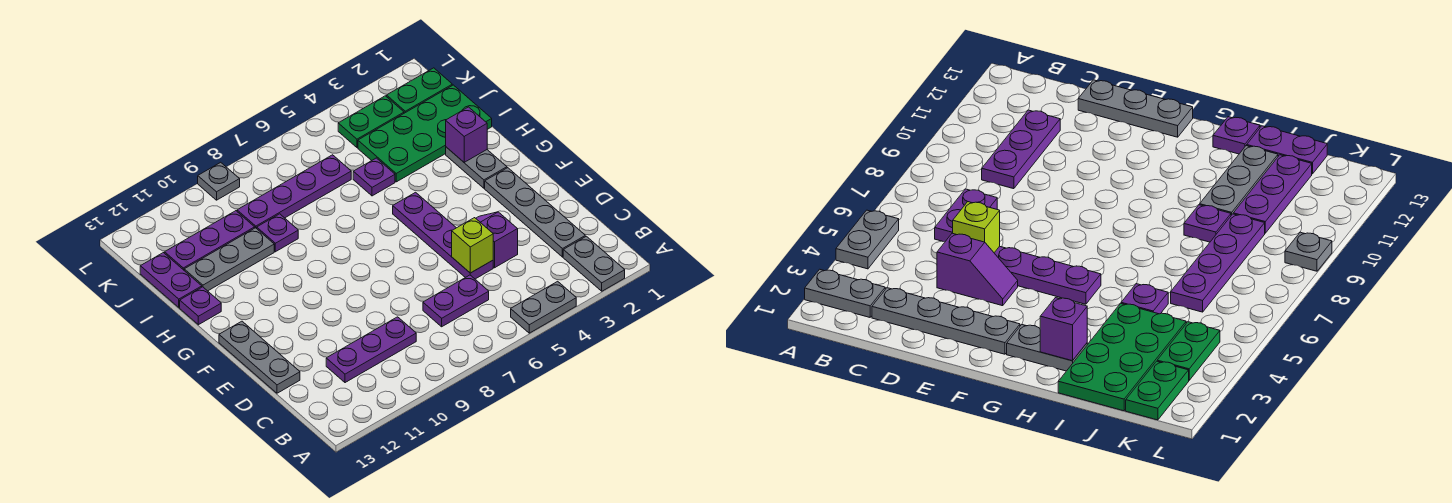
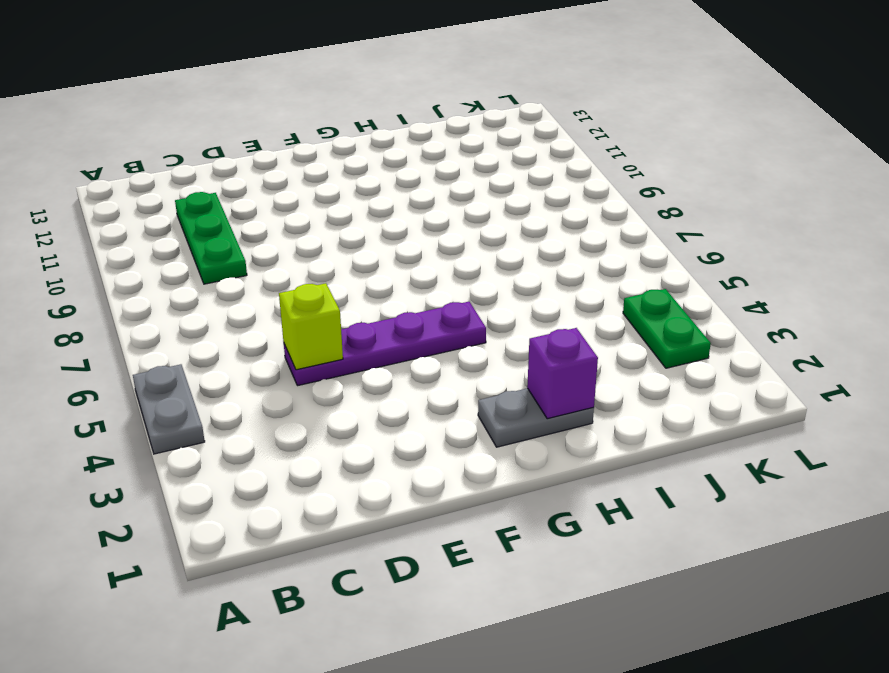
green 1x3 plate [175,192,247,284] -> purple 1x3 plate [326,317,416,383]
none -> grey 1x2 plate [563,236,625,291]
none -> grey 1x4 plate [485,168,585,257]
none -> purple 1x2 plate [423,275,489,327]

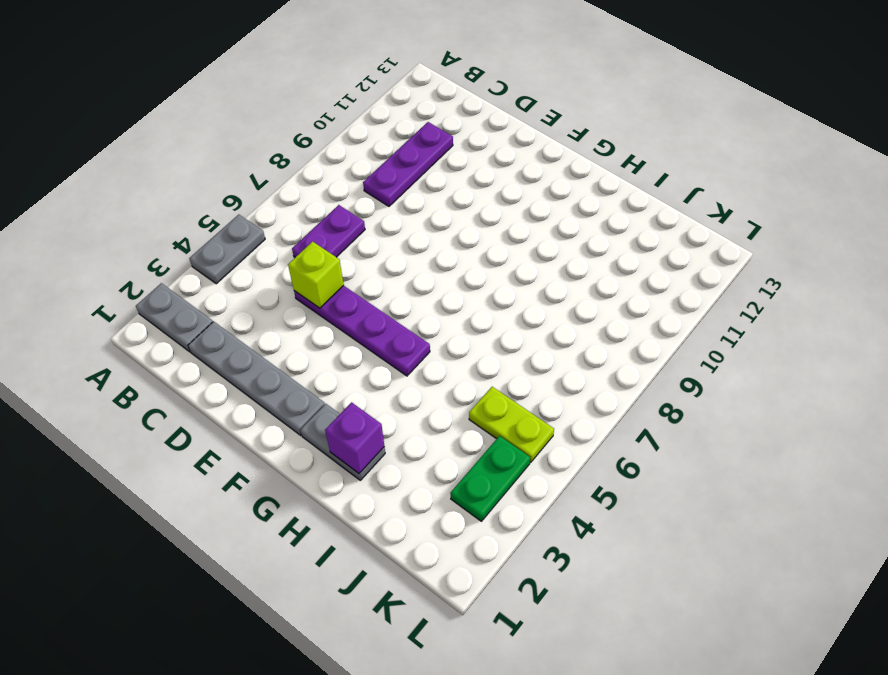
lime 1x2 plate [469,387,554,462] -> none
none -> purple 1x2 slope [476,212,518,268]
none -> grey 1x3 plate [219,321,300,393]
none -> purple 1x1 plate [180,287,221,325]

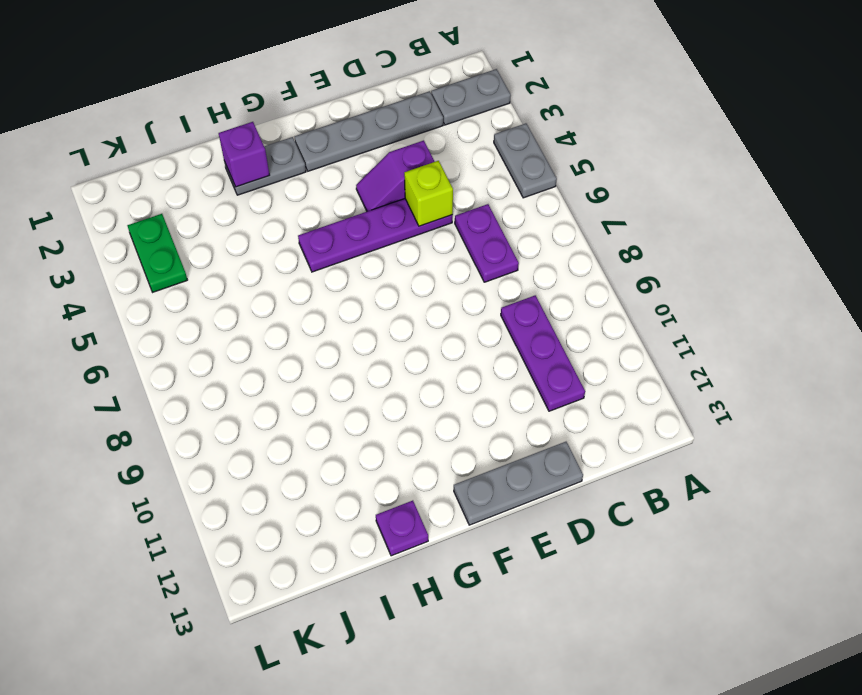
none -> green 2x4 plate [358,85,492,182]
none -> purple 1x1 plate [353,158,395,196]
none -> purple 1x1 plate [257,214,298,252]

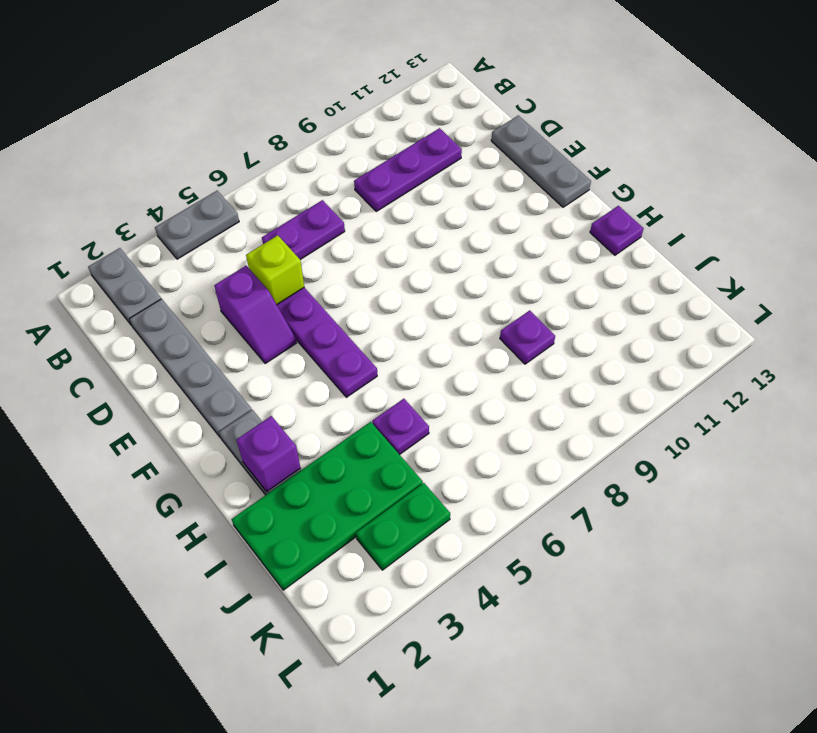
none -> grey 1x3 plate [184,228,274,291]
none -> purple 1x2 plate [140,253,202,307]
none -> purple 1x4 plate [237,155,351,228]

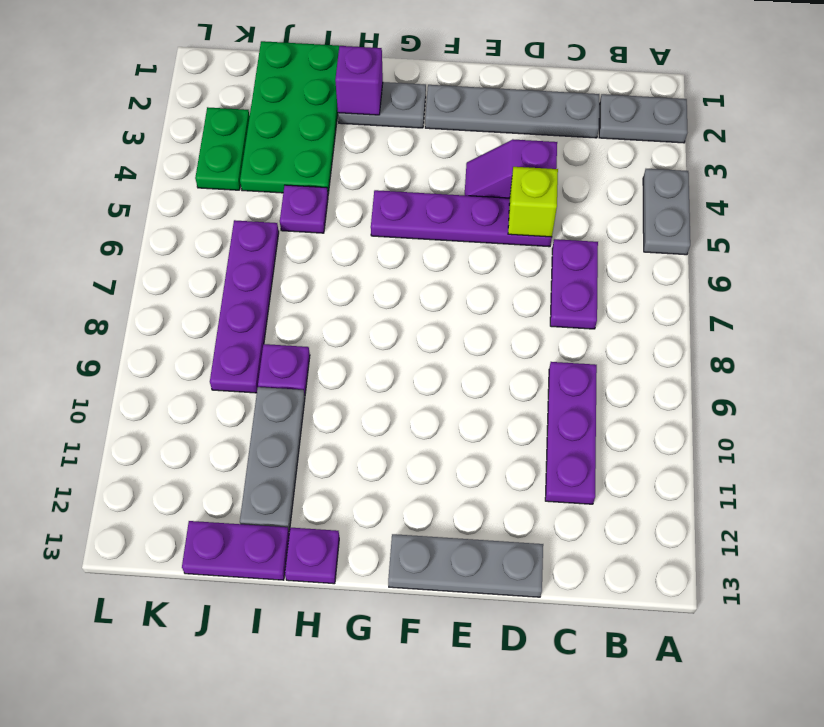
none -> purple 1x3 plate [165,211,255,270]
none -> green 1x2 plate [387,68,452,113]
none -> grey 1x1 plate [198,162,240,200]

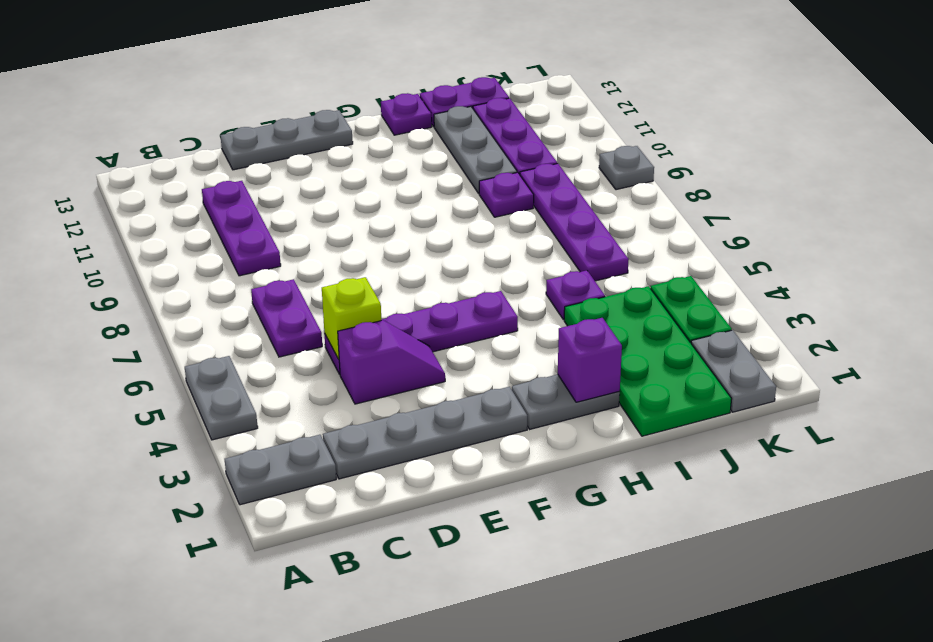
grey 1x2 plate [691,330,776,412] -> green 1x2 plate [387,68,452,113]

